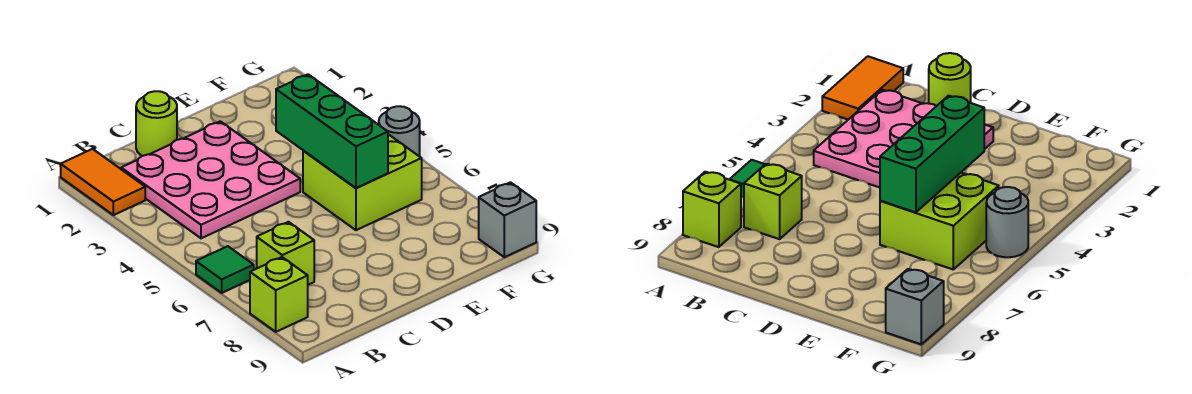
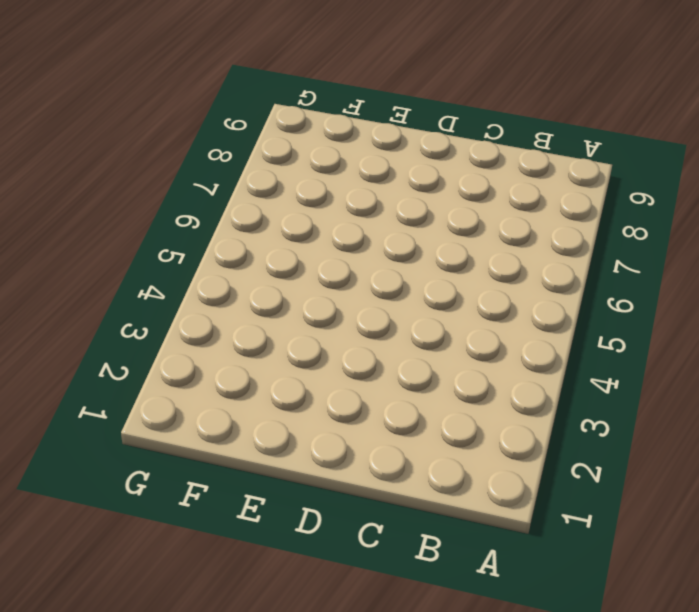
none -> orange 1x2 tile [61,149,145,215]
none -> green 1x1 tile [196,246,254,293]

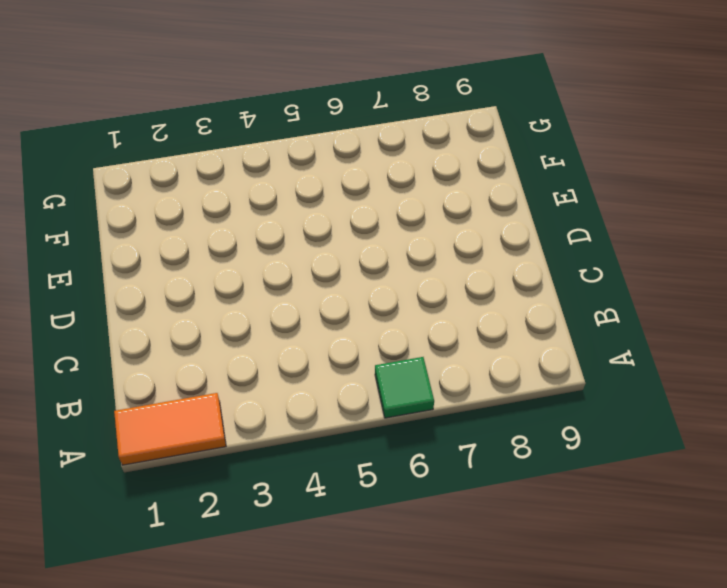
none -> lime 1x1 brick [250,257,308,332]
none -> pink 3x3 plate [121,121,300,238]

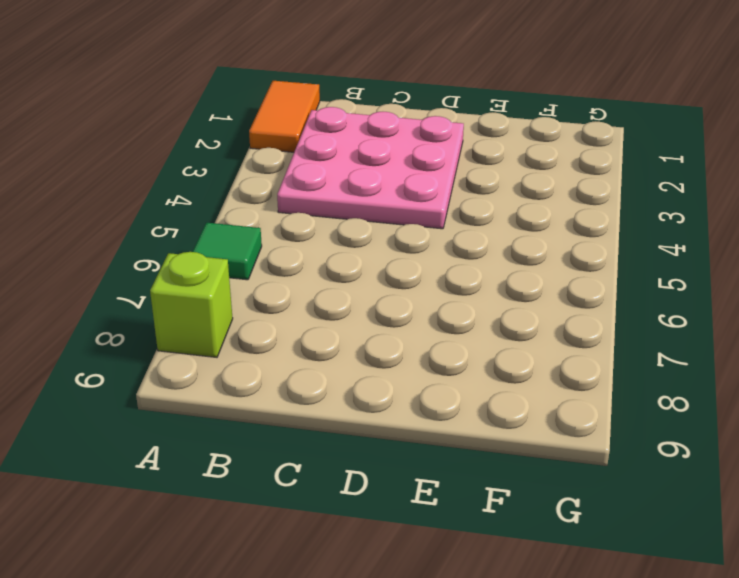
none -> lime 1x1 brick [257,222,314,285]
none -> lime 1x1 round brick [136,91,177,156]

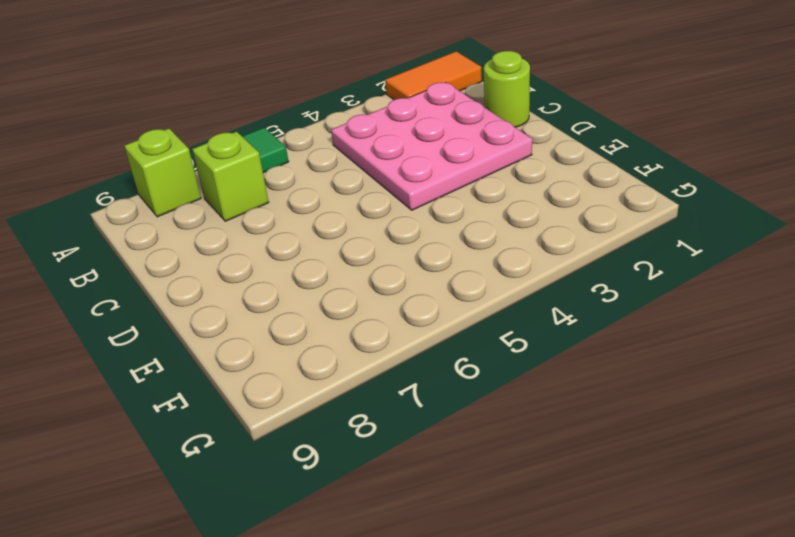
none -> lime 2x2 brick [303,134,422,230]
none -> grey 1x1 round brick [379,106,420,157]

